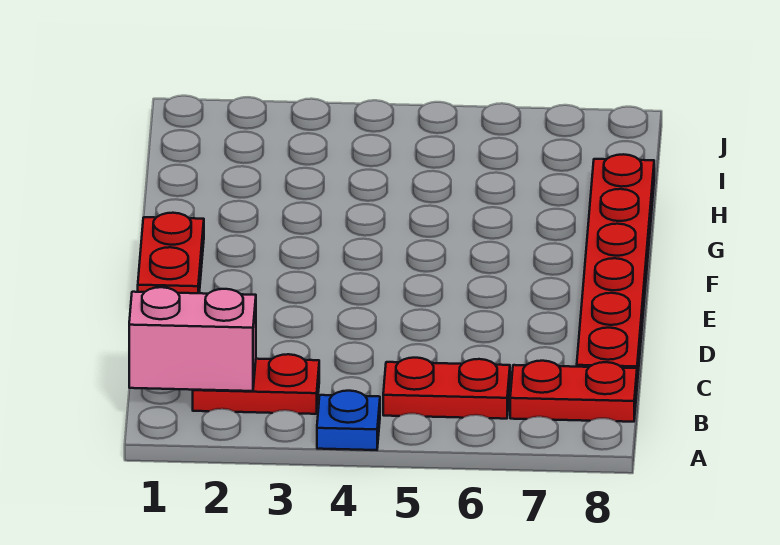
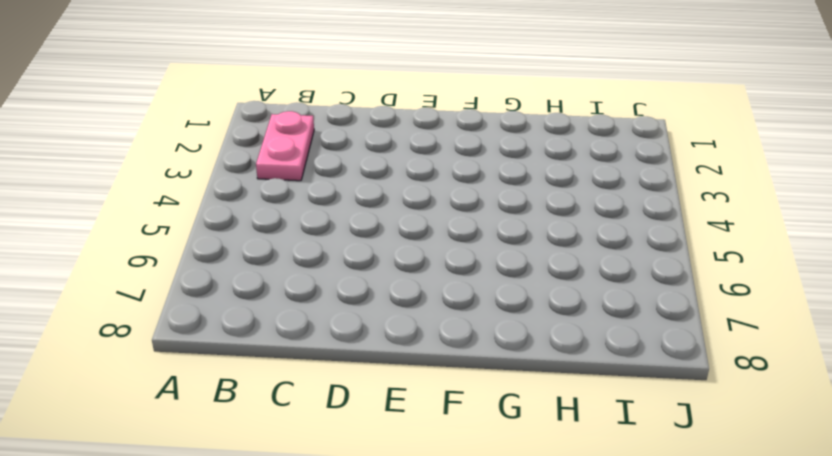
pink 1x2 plate [256,111,314,181] -> red 1x2 plate [193,354,319,414]
none -> blue 1x1 plate [317,391,380,450]
none -> red 1x2 plate [383,358,510,419]

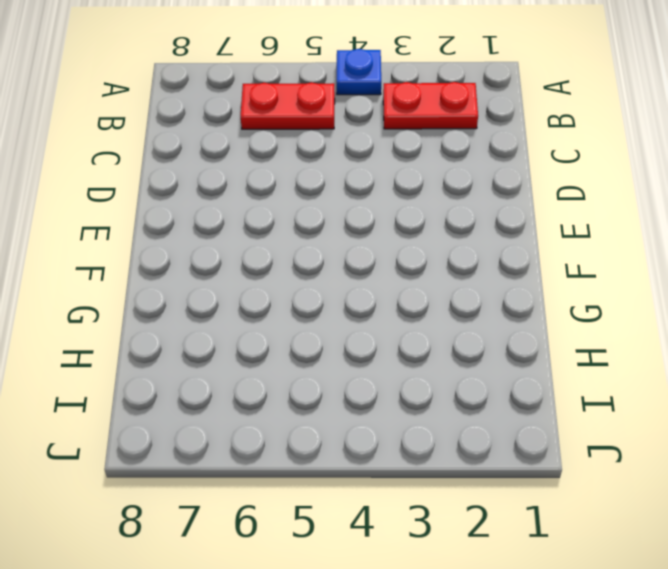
none -> red 1x2 plate [510,361,637,422]
none -> red 1x6 plate [577,154,654,383]

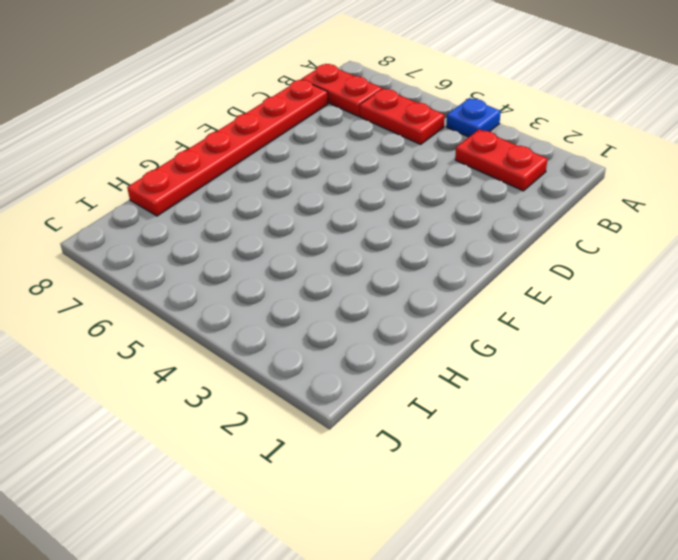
none -> red 1x2 plate [138,213,204,293]
none -> pink 1x2 brick [129,287,256,391]

